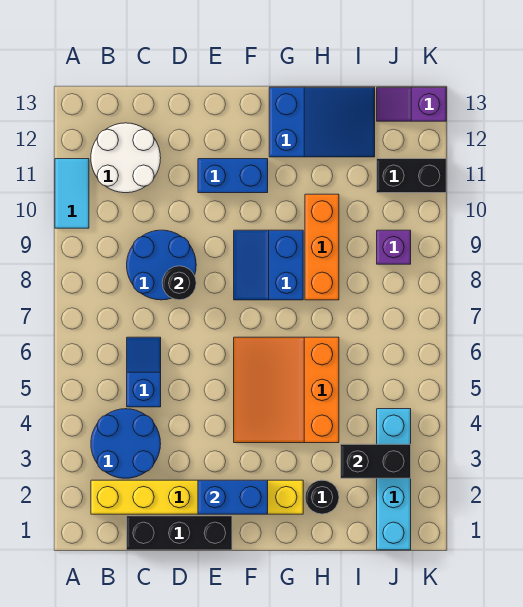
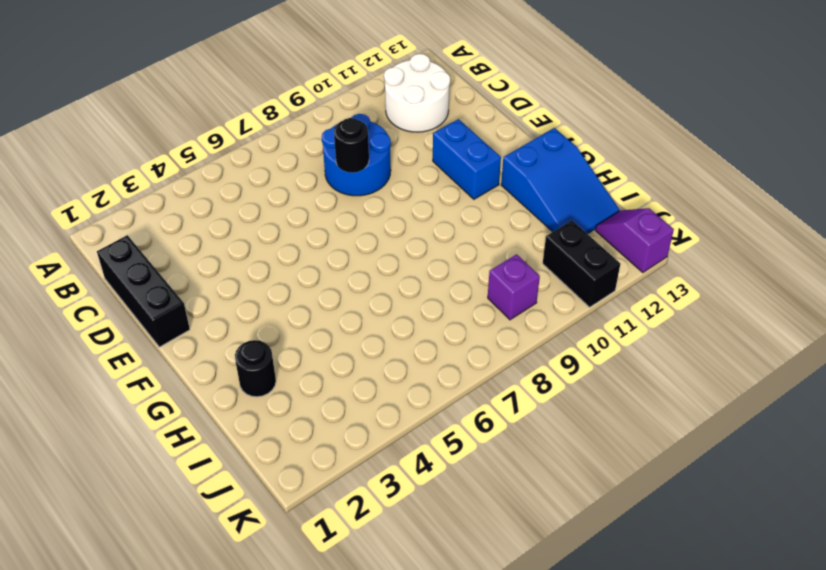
none -> cyan 1x2 tile [55,159,89,228]
none -> yellow 1x6 brick [91,480,303,514]
none -> blue 2x2 round brick [91,409,161,478]

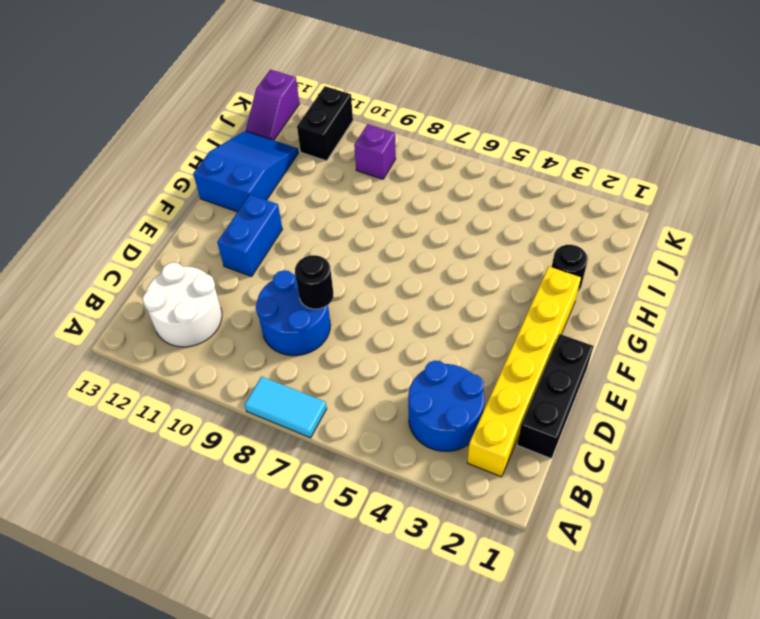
cyan 1x2 tile [244,376,327,438] -> cyan 1x2 tile moved to [55,159,89,228]
none -> blue 1x2 slope [127,337,161,407]
none -> orange 3x3 slope [234,337,339,443]
none -> blue 2x2 slope [234,230,303,300]

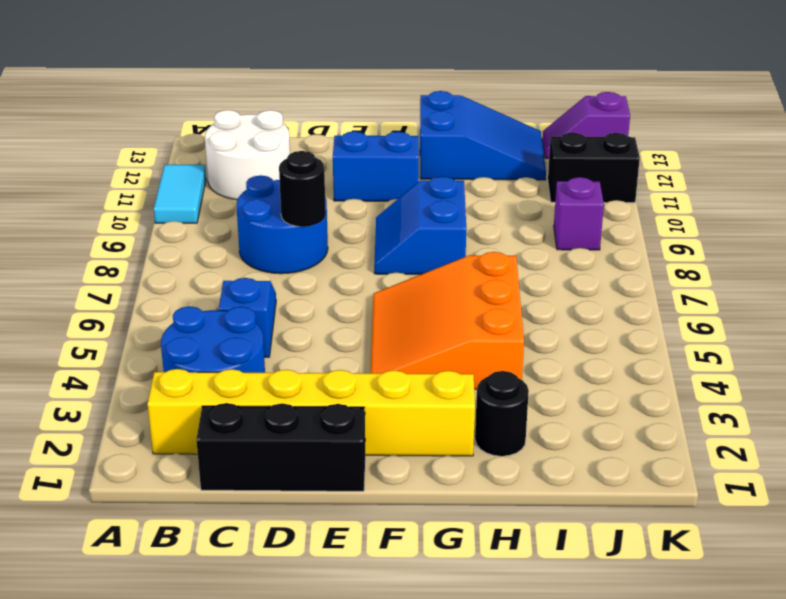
none -> orange 1x3 brick [305,194,339,300]
none -> cyan 1x4 brick [377,409,411,550]
none -> blue 1x2 brick [198,480,268,514]

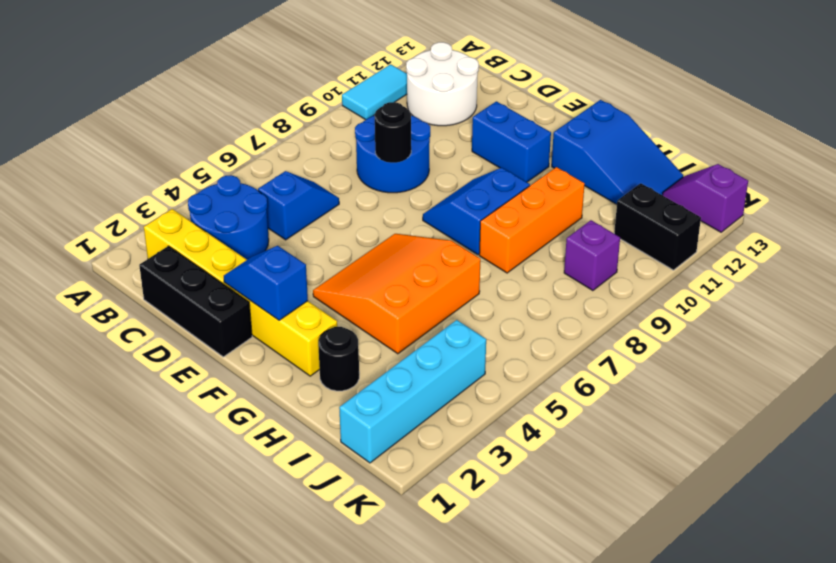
blue 1x2 slope [224,246,308,320] -> blue 1x2 brick [198,480,268,514]
none -> black 1x2 brick [341,444,411,478]

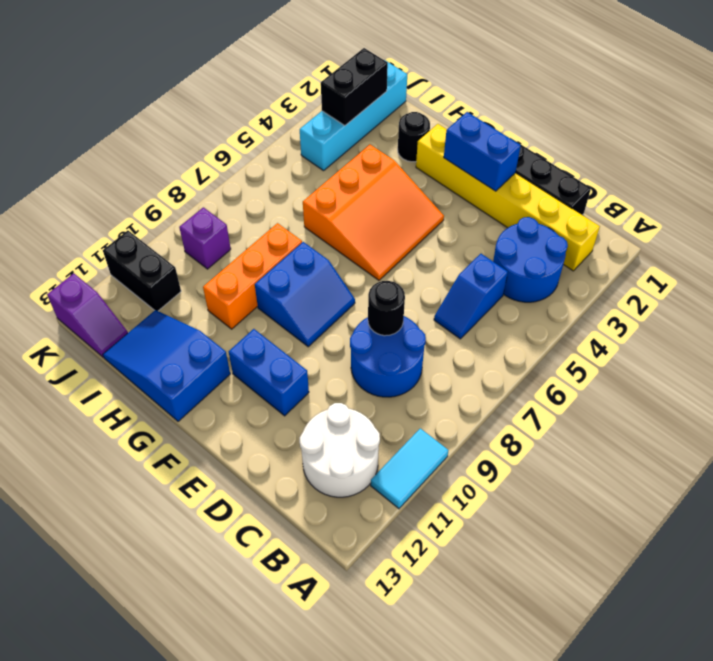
black 1x2 brick [321,48,388,126] -> black 1x2 brick turned to [341,444,411,478]

